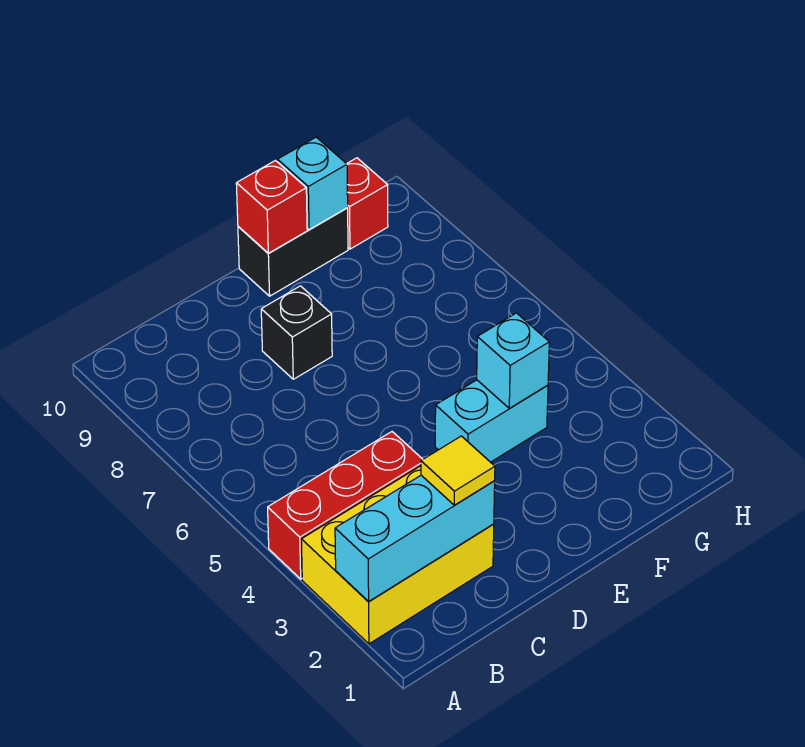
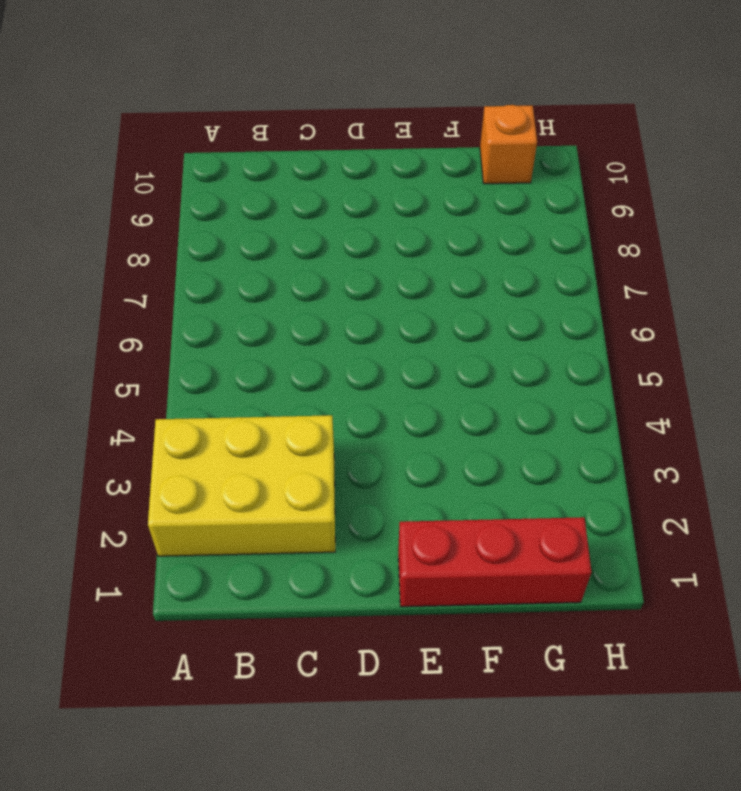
red 1x3 brick [398,517,591,607] -> red 1x3 brick moved to [268,432,423,579]
orange 1x1 brick [480,105,537,184] -> red 1x1 brick [347,158,388,249]
none -> black 1x1 brick [261,286,332,379]
none -> cyan 1x2 brick [435,380,548,462]

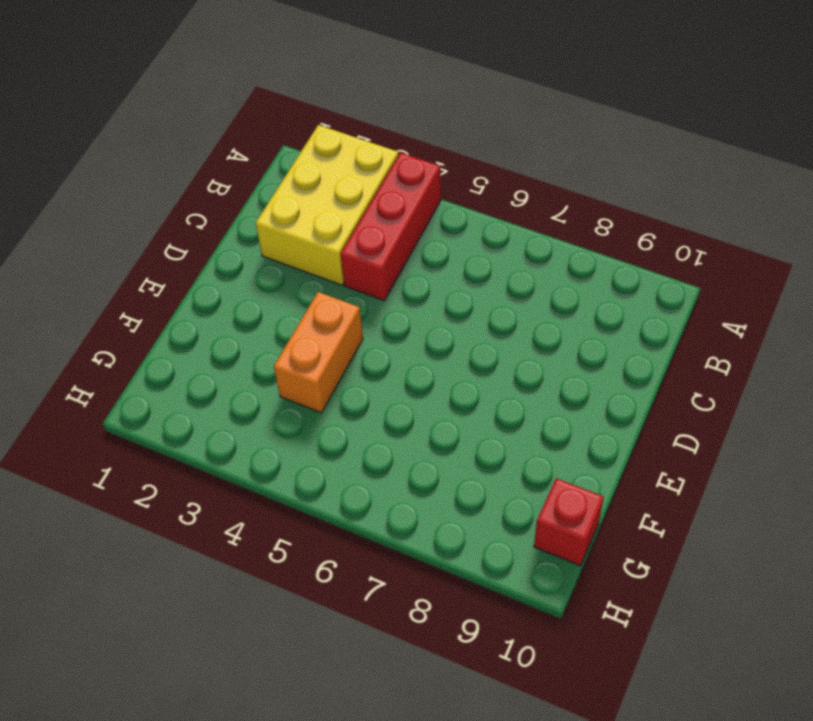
orange 1x2 brick [274,292,363,413] -> cyan 1x2 brick [435,380,548,462]
none -> black 1x1 brick [261,286,332,379]
none -> black 1x2 brick [238,208,348,296]

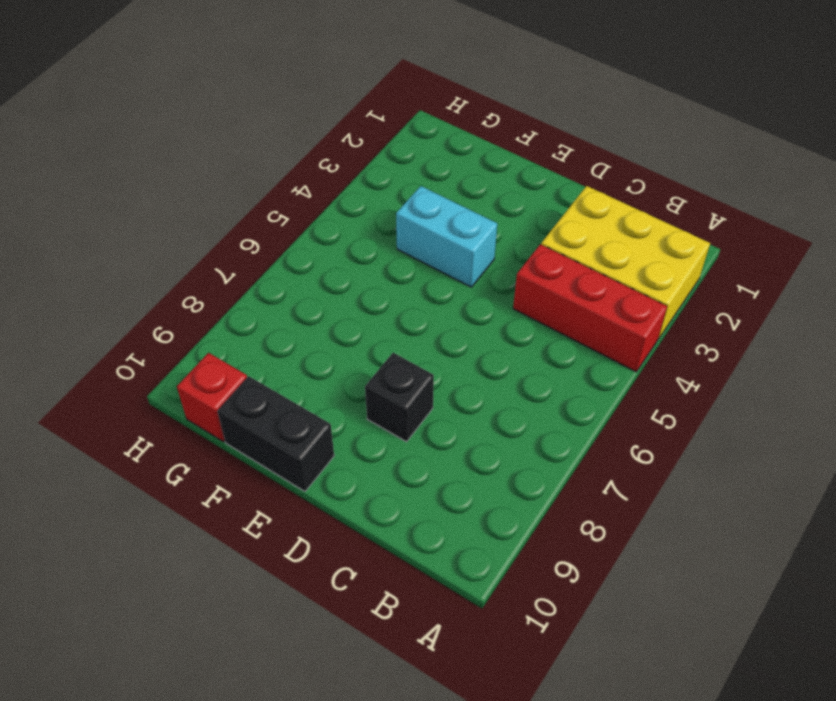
none -> cyan 1x3 brick [335,475,495,602]
none -> red 1x1 brick [236,161,307,253]

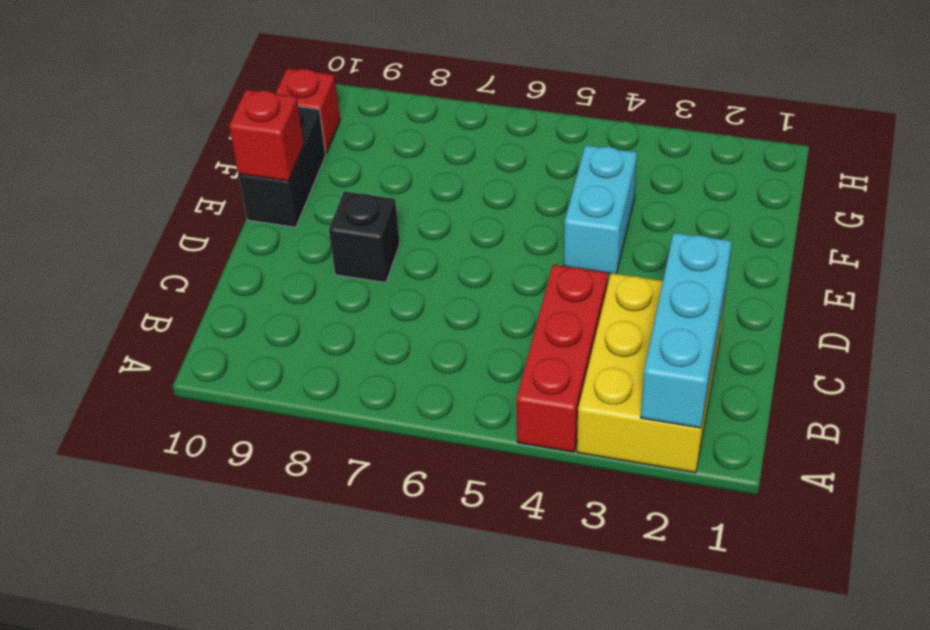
none -> cyan 1x1 brick [477,313,549,408]
none -> cyan 1x1 brick [277,137,348,230]

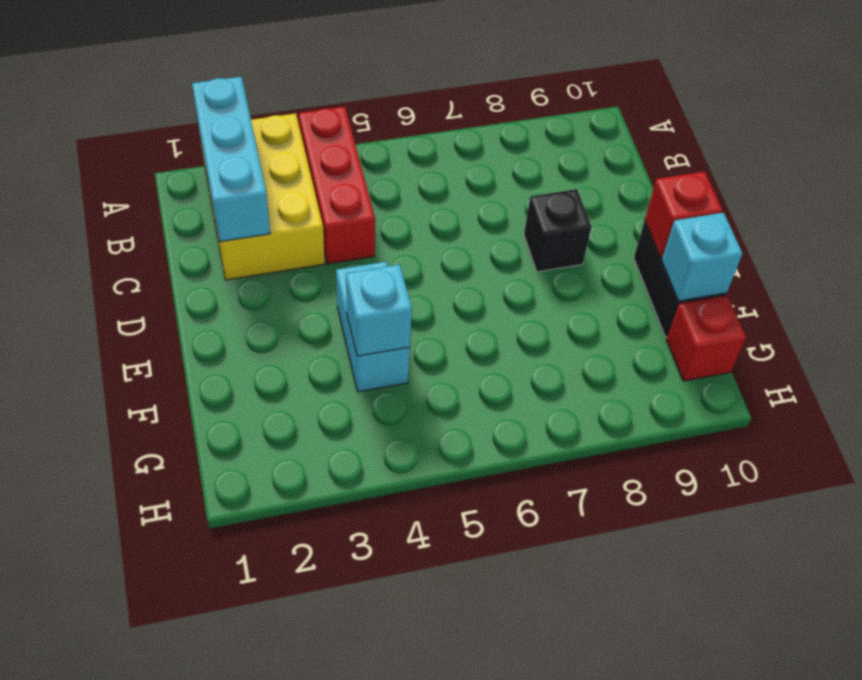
none -> yellow 1x1 tile [421,436,495,505]

